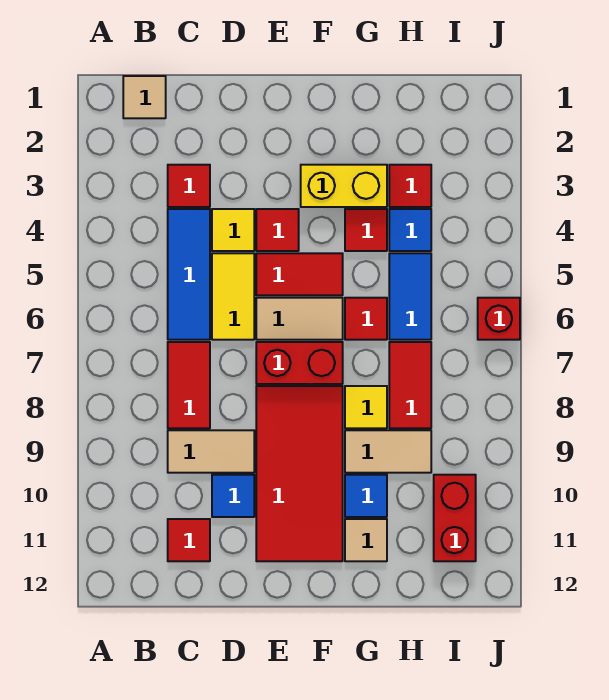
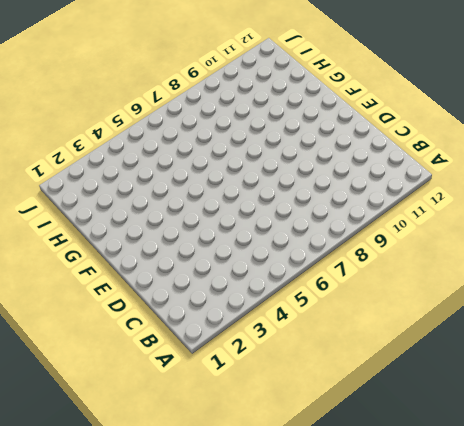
none -> tan 1x1 tile [123,76,166,118]
none -> red 1x1 tile [168,165,210,207]
none -> blue 1x3 tile [168,209,210,340]

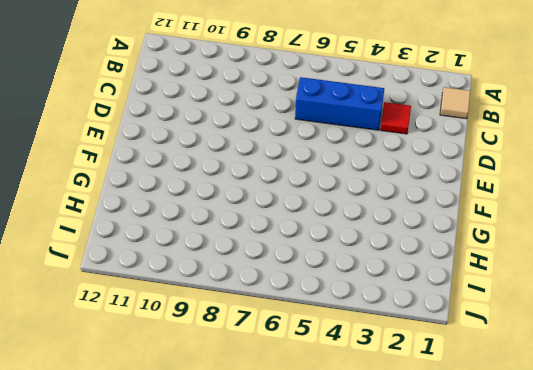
blue 1x3 brick [295,77,384,130] -> blue 1x3 tile [168,209,210,340]
none -> red 1x2 tile [168,342,210,428]
none -> tan 1x2 tile [168,430,254,473]
none -> red 1x1 tile [168,519,210,561]

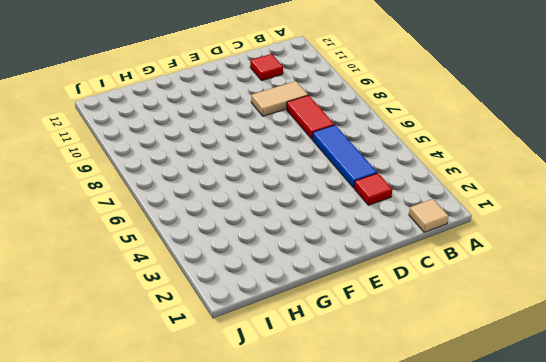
none -> yellow 1x1 tile [212,209,254,251]
none -> yellow 1x2 tile [212,253,254,340]
none -> blue 1x1 tile [212,475,254,517]

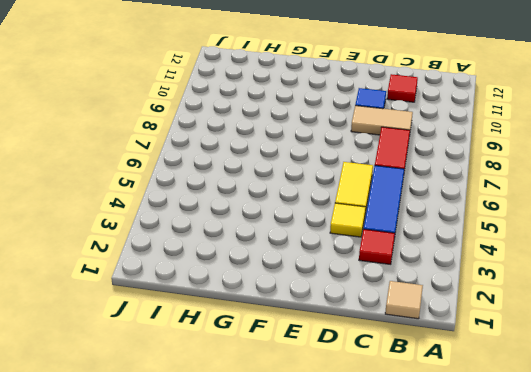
none -> red 1x1 tile [256,209,299,251]
none -> red 1x2 tile [256,253,343,295]
none -> tan 1x2 tile [256,298,343,340]

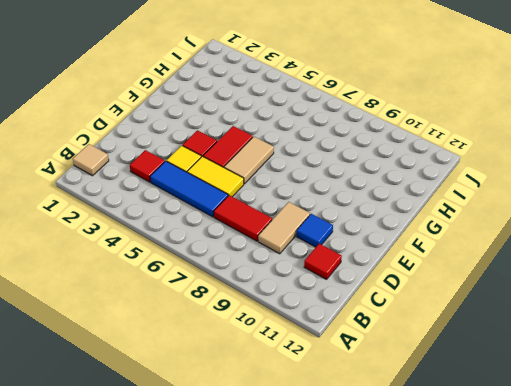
none -> red 1x2 brick [256,342,343,384]
none -> red 2x4 tile [256,386,343,561]
none -> yellow 1x2 brick [301,165,387,207]

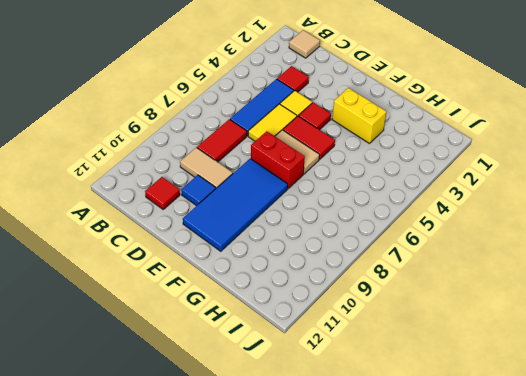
blue 2x4 tile [183,159,288,251] -> red 2x4 tile [256,386,343,561]
none -> red 1x1 tile [345,209,387,251]
none -> red 1x1 tile [345,298,387,340]
none -> yellow 1x1 tile [345,386,387,428]

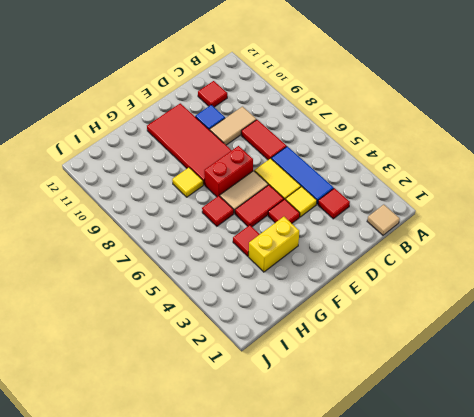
none -> tan 1x2 tile [345,430,431,473]
none -> blue 1x1 tile [345,475,387,517]
none -> tan 1x1 tile [345,519,387,561]

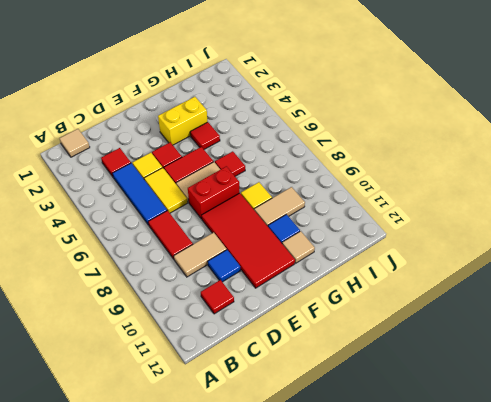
none -> red 1x1 tile [389,165,431,207]
none -> blue 1x1 tile [389,209,431,251]
none -> blue 1x2 tile [389,253,431,340]

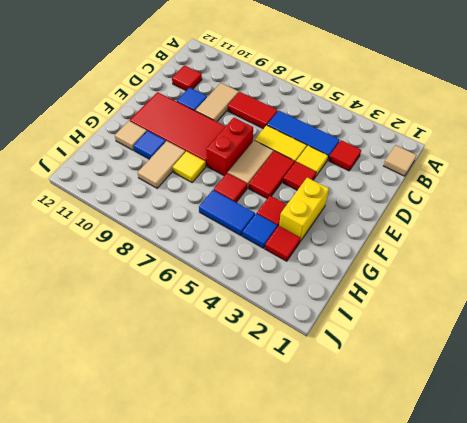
none -> red 1x2 tile [389,342,431,428]
none -> red 1x2 brick [434,475,476,561]
none -> red 1x1 brick [478,298,520,340]

